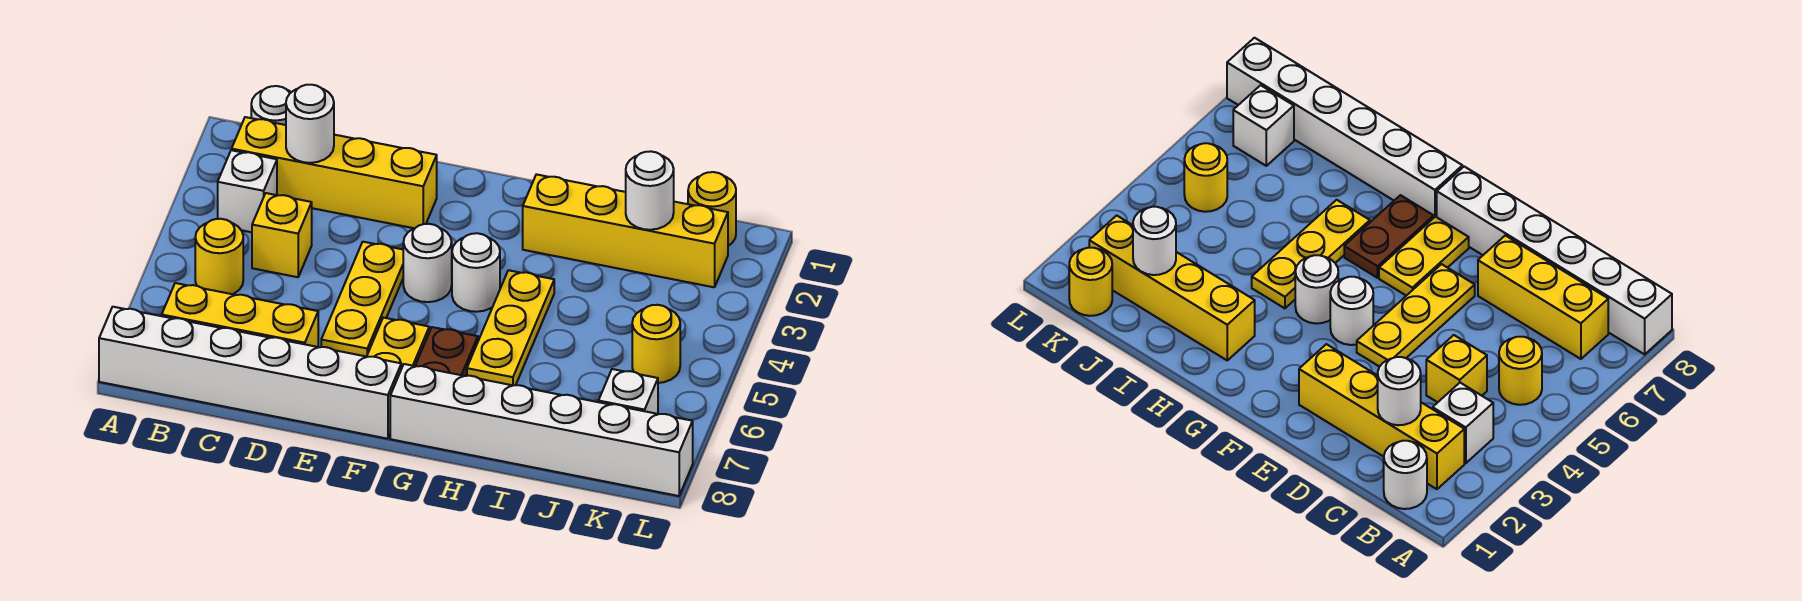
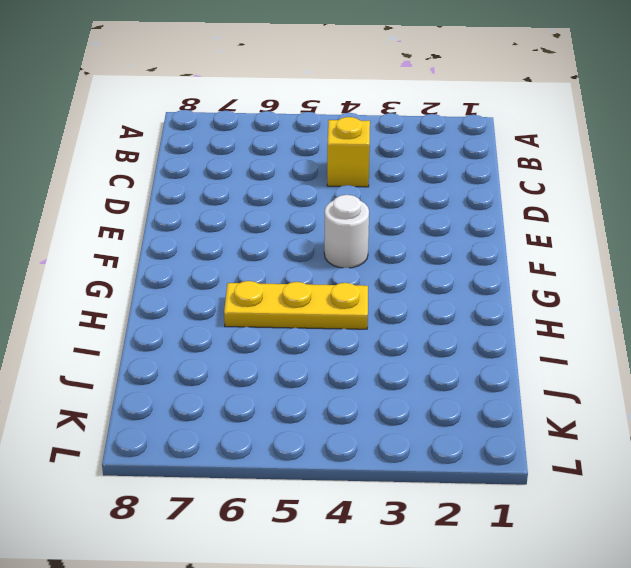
none -> white 1x6 brick [99,307,401,439]
none -> white 1x1 round brick [251,86,291,125]
none -> yellow 1x4 brick [232,117,437,228]

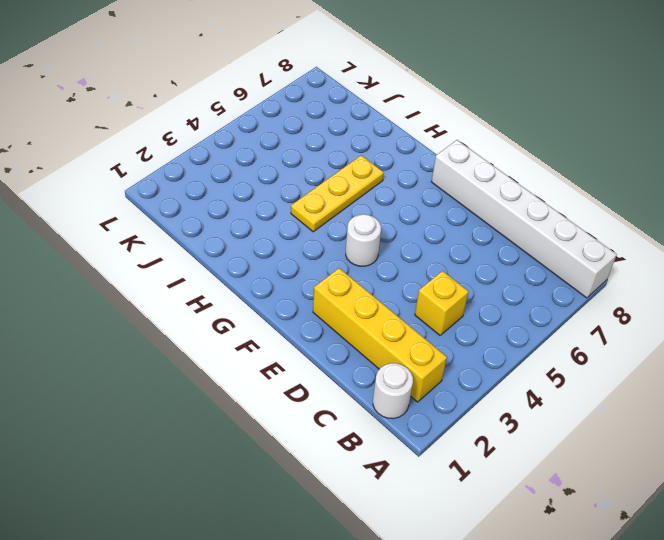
none -> white 1x1 brick [218,150,277,232]
none -> yellow 1x1 round brick [195,219,243,294]
none -> yellow 1x3 brick [162,283,318,347]

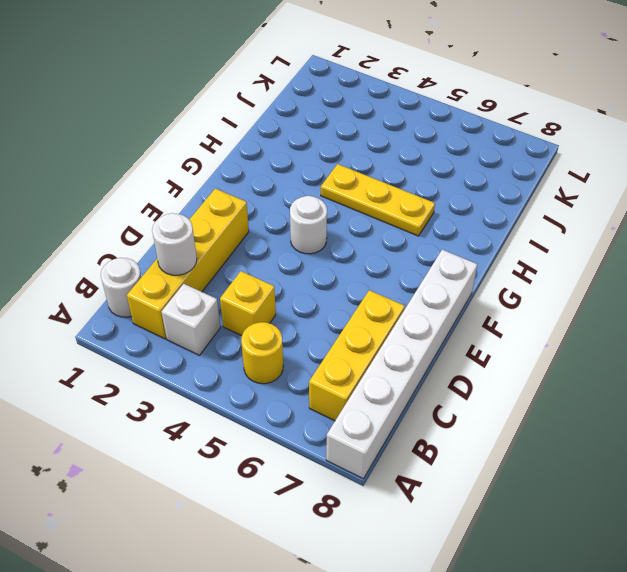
none -> yellow 1x3 plate [321,242,403,356]
none -> yellow 1x2 plate [367,318,429,369]
none -> white 1x1 round brick [452,233,500,312]

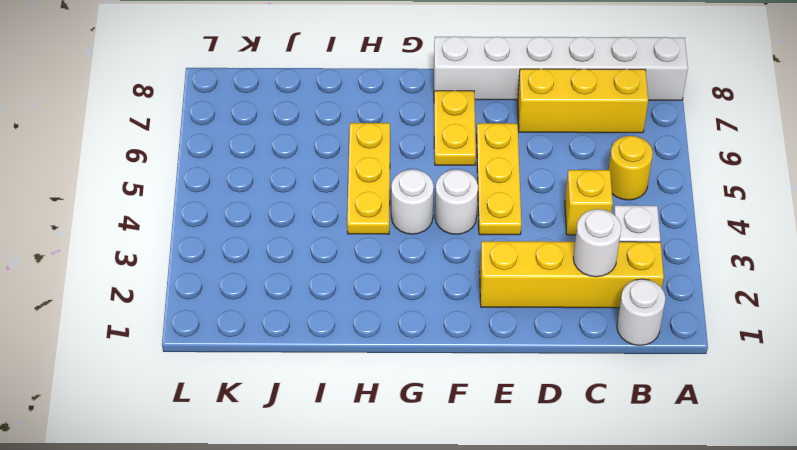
none -> brown 1x2 plate [415,327,478,376]
none -> white 1x6 brick [390,364,693,496]
none -> yellow 1x4 brick [523,174,728,287]

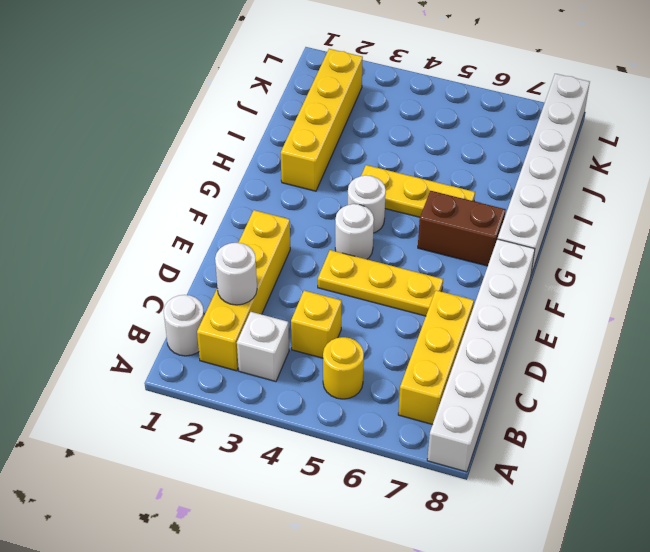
brown 1x2 brick [418,191,506,266] -> brown 1x2 plate [415,327,478,376]
none -> yellow 1x2 plate [367,318,429,369]
none -> yellow 1x1 round brick [688,172,736,246]
none -> yellow 1x1 round brick [632,305,680,383]

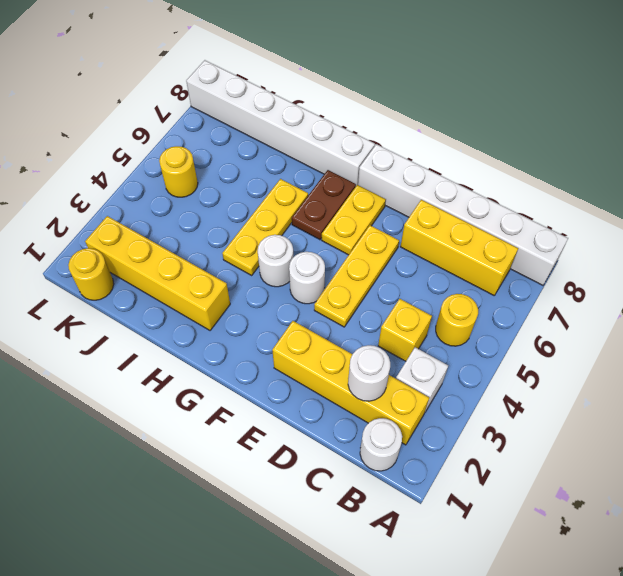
none -> white 1x1 brick [598,369,658,414]
none -> white 1x1 round brick [626,151,674,230]

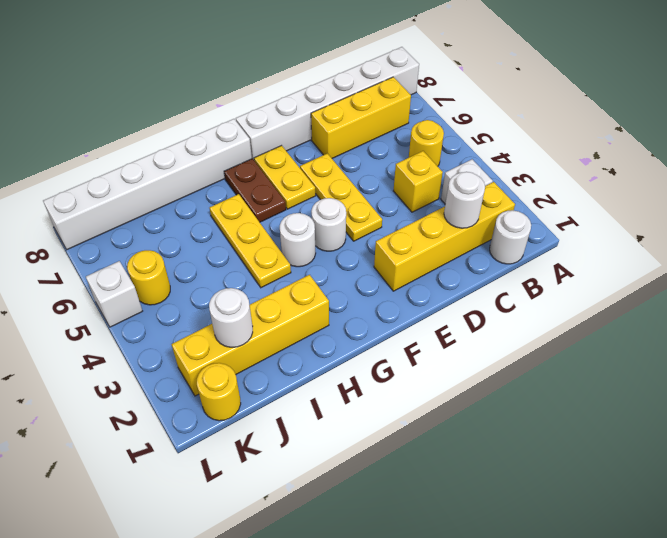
white 1x1 brick [86,261,142,327] -> white 1x1 brick moved to [598,369,658,414]

